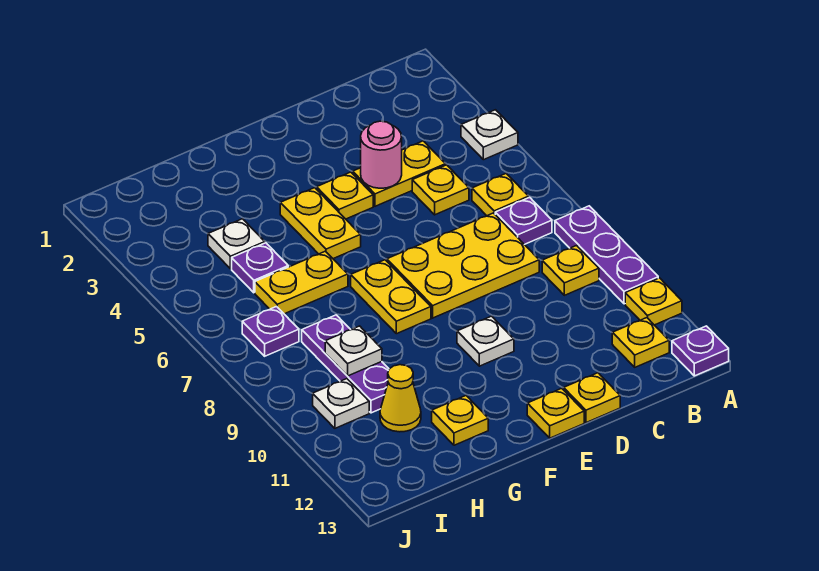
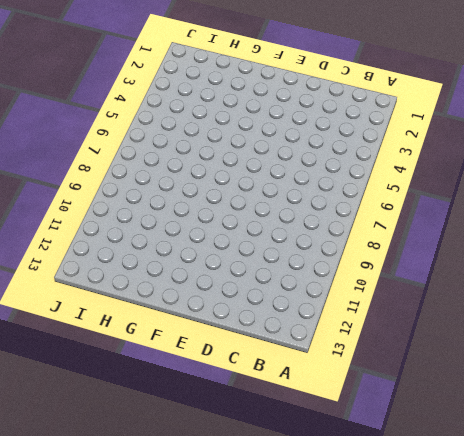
none -> white 1x1 plate [461,110,518,160]
none -> purple 1x3 plate [555,206,658,304]
none -> yellow 1x1 plate [625,278,682,325]

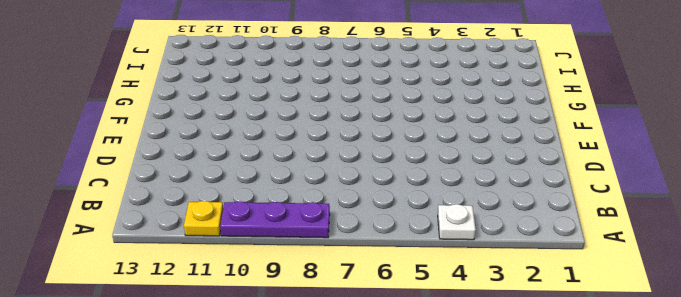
none -> purple 1x1 plate [672,326,729,376]
none -> yellow 1x1 plate [472,174,529,216]
none -> purple 1x1 plate [495,197,552,245]

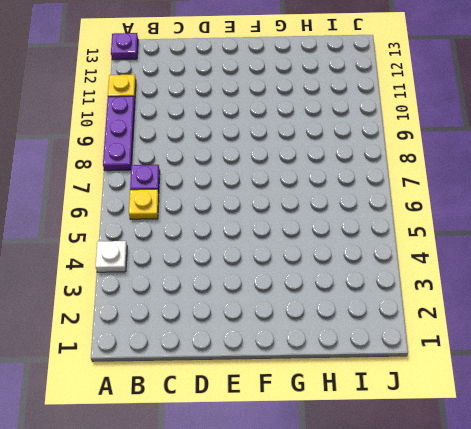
none -> yellow 1x1 plate [542,246,599,295]
none -> yellow 1x1 plate [612,318,669,367]
none -> yellow 1x2 plate [353,141,446,206]

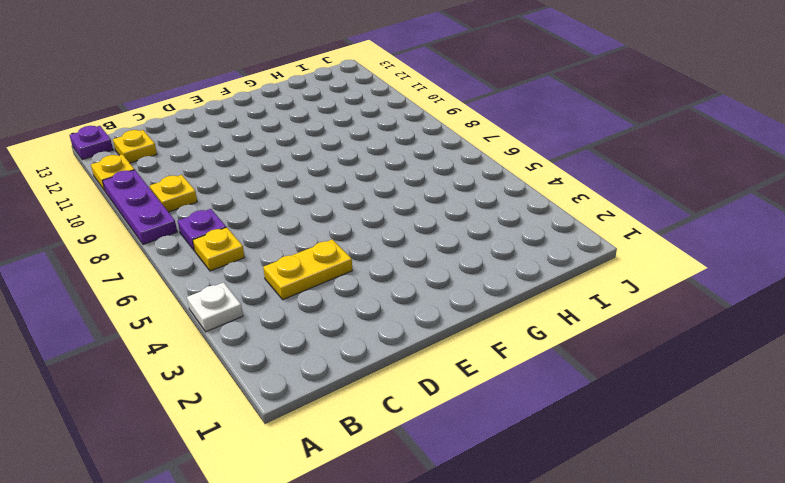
none -> yellow 1x1 plate [412,165,469,215]
none -> yellow 2x3 plate [387,213,539,318]
none -> yellow 1x1 plate [564,373,620,423]

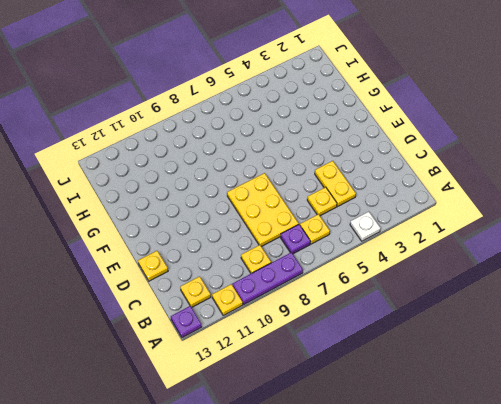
none -> yellow 1x1 plate [317,172,373,219]
none -> white 1x1 plate [457,316,514,366]
none -> yellow 1x1 plate [527,388,584,438]

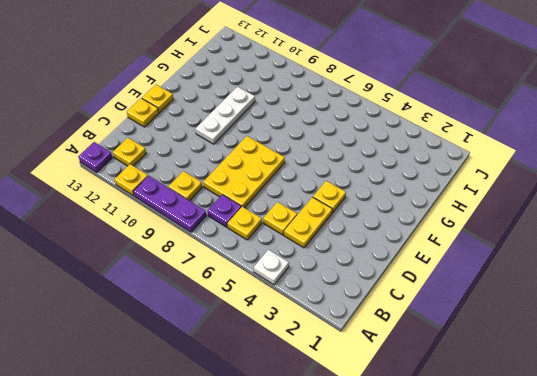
white 1x3 plate [196,87,255,144] -> white 1x1 plate [457,316,514,366]
none -> yellow 1x2 plate [280,188,361,259]
none -> yellow 1x2 plate [351,260,431,334]
none -> yellow 1x2 plate [255,251,348,314]

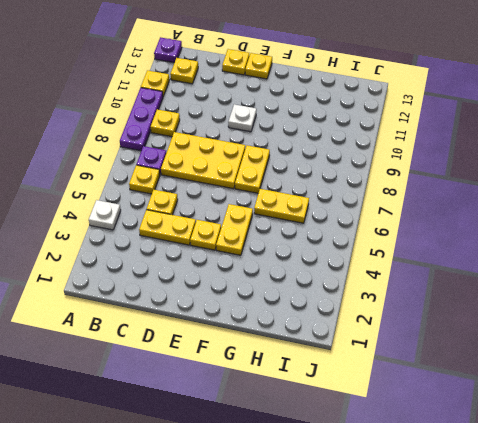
none -> yellow 1x1 plate [432,396,488,445]
none -> white 1x1 plate [208,219,265,269]
none -> purple 1x1 plate [232,243,288,293]

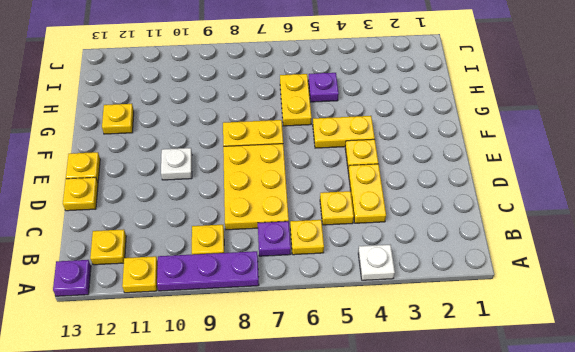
none -> white 1x1 plate [208,219,265,269]
none -> purple 1x3 plate [302,315,389,413]
none -> yellow 1x1 cone [380,365,421,432]

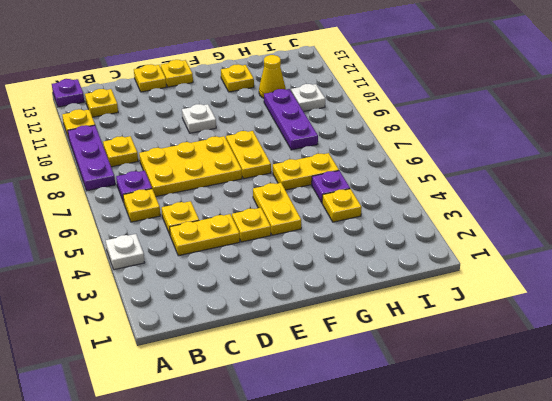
yellow 1x1 plate [322,189,362,222] -> white 1x1 plate [208,219,265,269]
none -> purple 1x1 plate [242,307,299,356]
none -> pink 1x1 round brick [361,121,402,188]
none -> white 1x1 plate [325,326,382,376]

